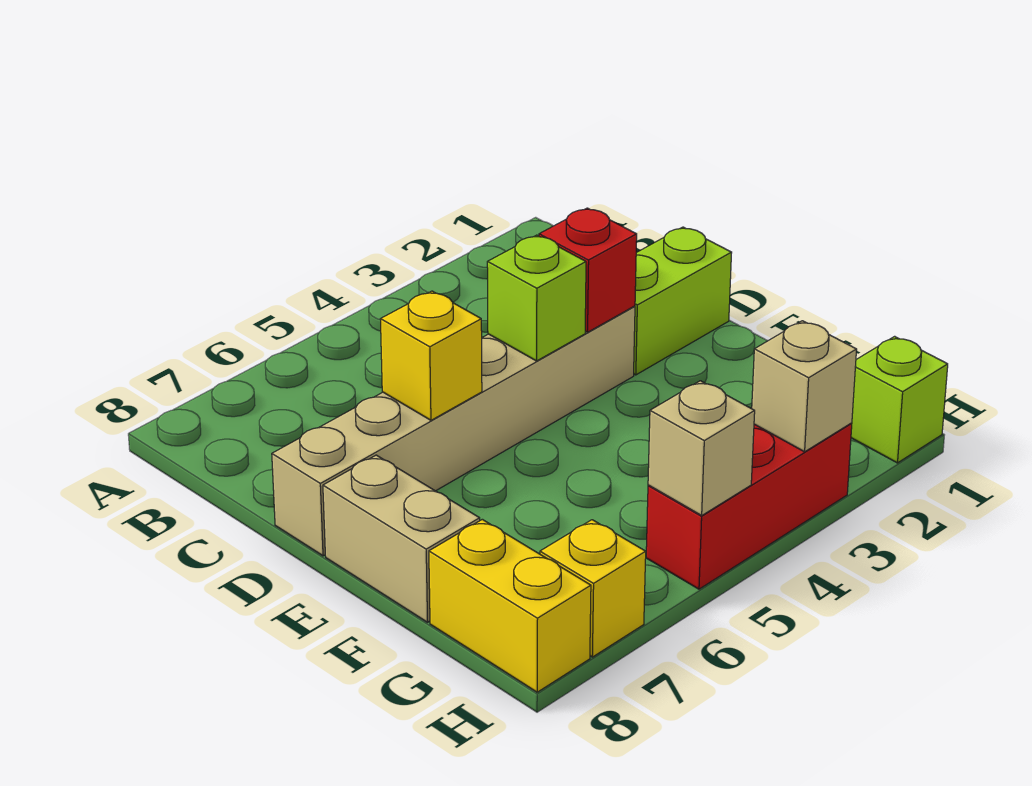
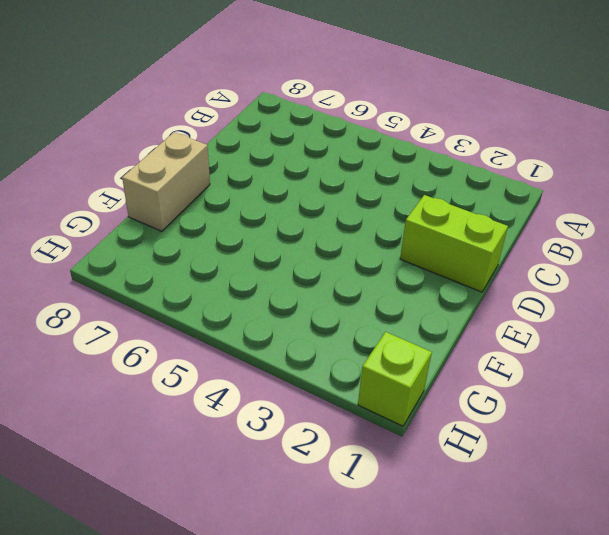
none -> tan 1x6 brick [272,306,635,556]
none -> yellow 1x2 brick [429,519,591,692]
none -> red 1x3 brick [646,423,852,589]

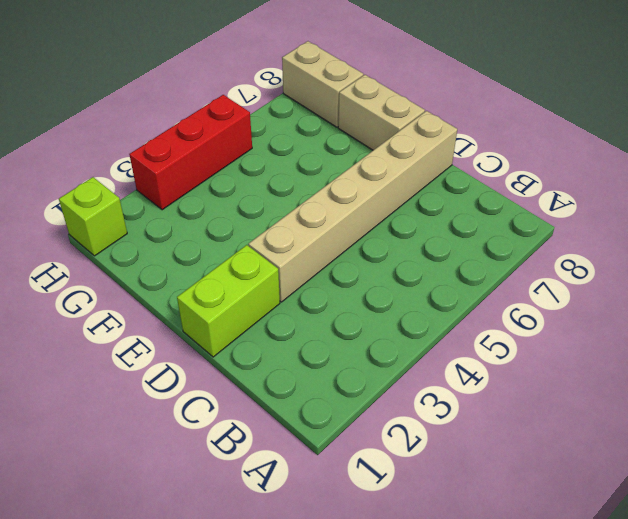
tan 1x2 brick [282,41,363,127] -> yellow 1x2 brick [429,519,591,692]
none -> yellow 1x1 brick [540,520,646,657]
none -> red 1x1 brick [539,208,637,332]
none -> lime 1x1 brick [487,235,586,361]

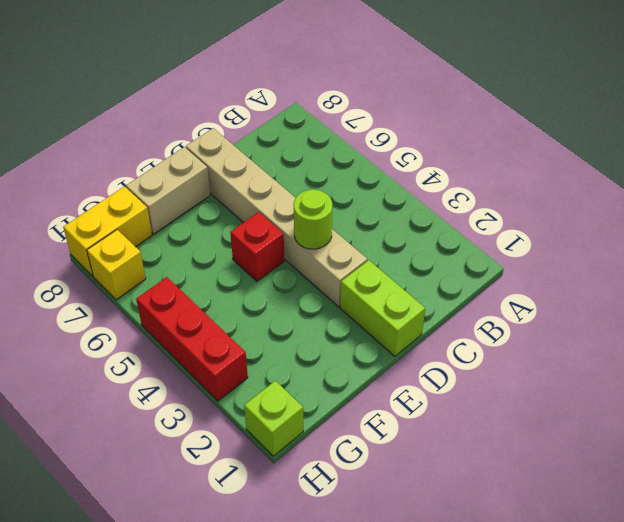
lime 1x1 round brick [294,190,332,249] -> lime 1x1 brick [487,235,586,361]
red 1x1 brick [230,212,284,281] -> red 1x1 brick moved to [539,208,637,332]
none -> yellow 1x1 brick [380,291,482,420]
none -> tan 1x1 brick [752,321,857,452]
none -> tan 1x1 brick [648,381,755,516]

